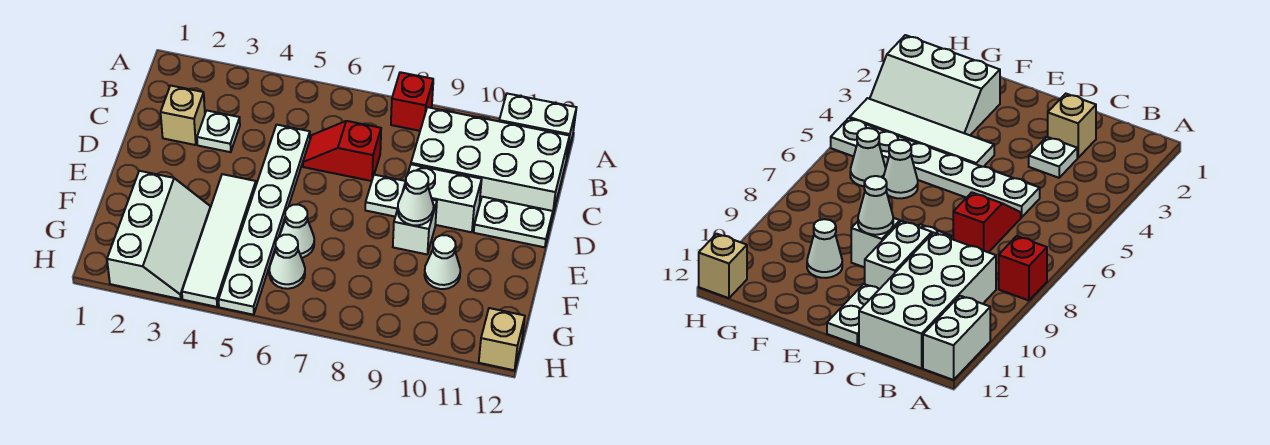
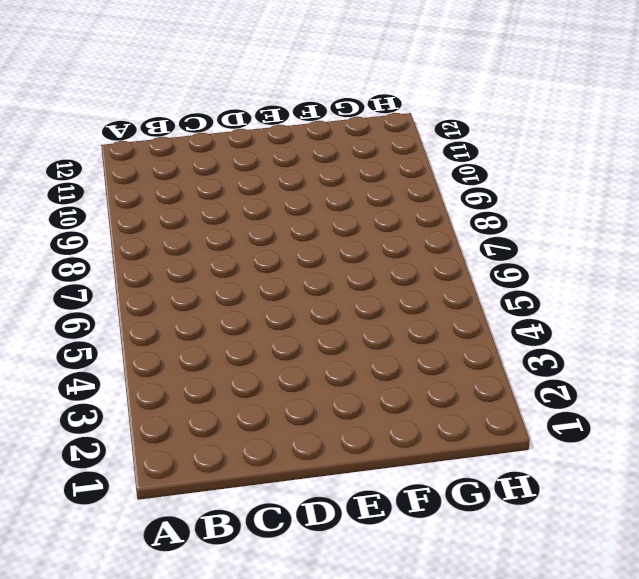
none -> red 1x1 brick [391,72,433,131]
none -> white 1x2 brick [499,94,577,160]
none -> white 2x4 brick [411,107,569,217]

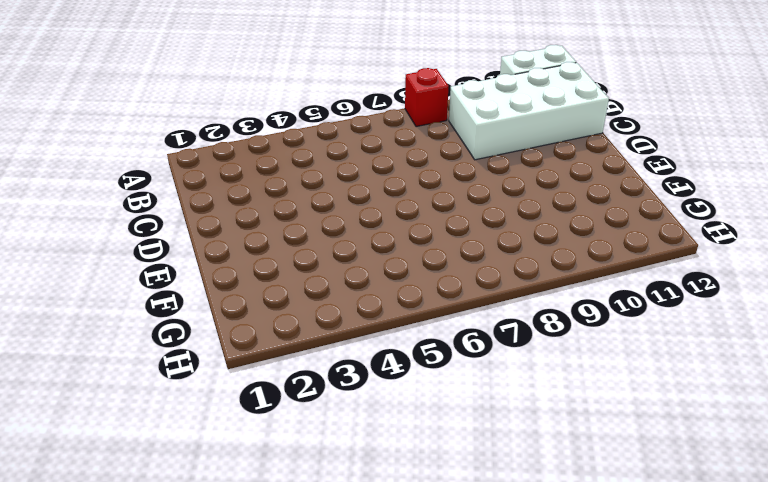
none -> tan 1x1 brick [161,86,205,145]
none -> white 1x1 plate [197,111,240,152]
none -> white 1x6 plate [219,125,310,315]

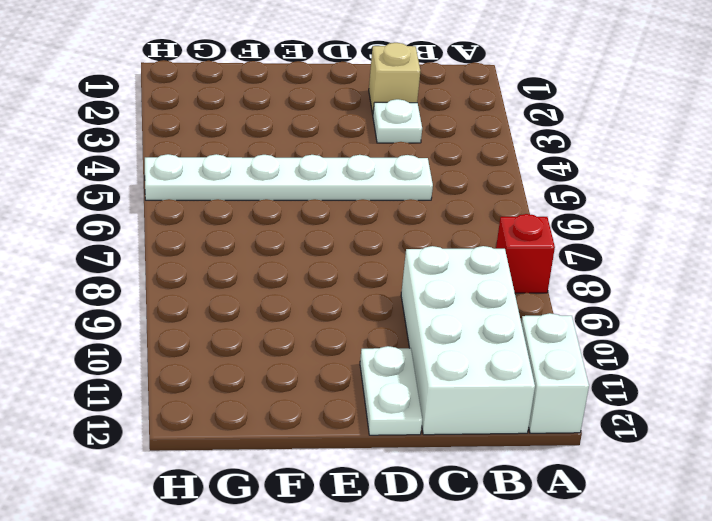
none -> red 1x2 slope [303,121,381,181]
none -> white 1x1 plate [365,175,406,216]
none -> white 1x2 brick [403,164,482,232]

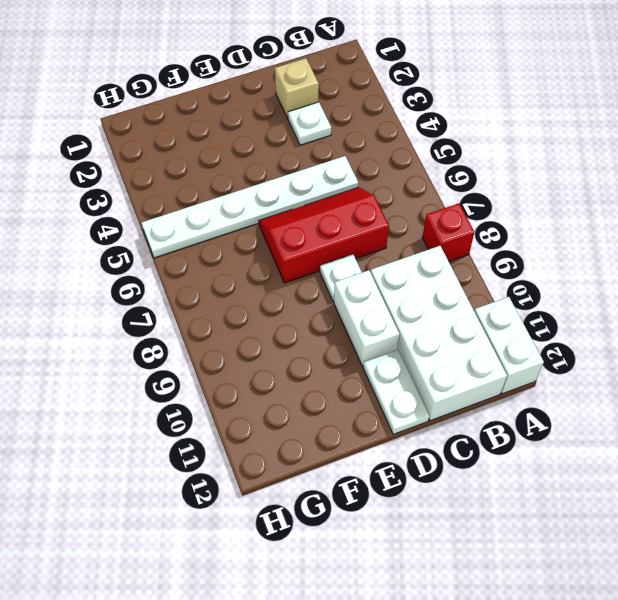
red 2x3 slope [259,187,389,283] -> red 1x2 slope [303,121,381,181]
none -> white 1x4 tile [182,174,256,307]
none -> white 1x1 brick [393,200,437,254]
none -> white 2x3 slope [107,171,211,299]

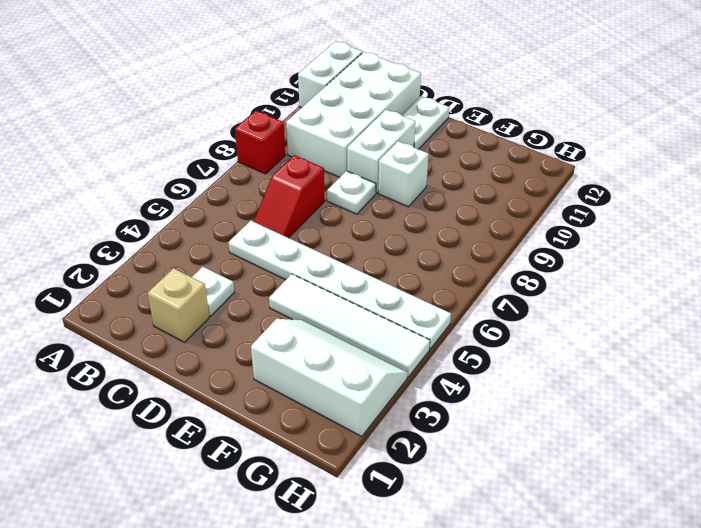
none -> white 1x1 cone [279,205,314,258]
none -> white 1x1 cone [425,235,460,289]
none -> white 1x1 cone [269,235,305,289]

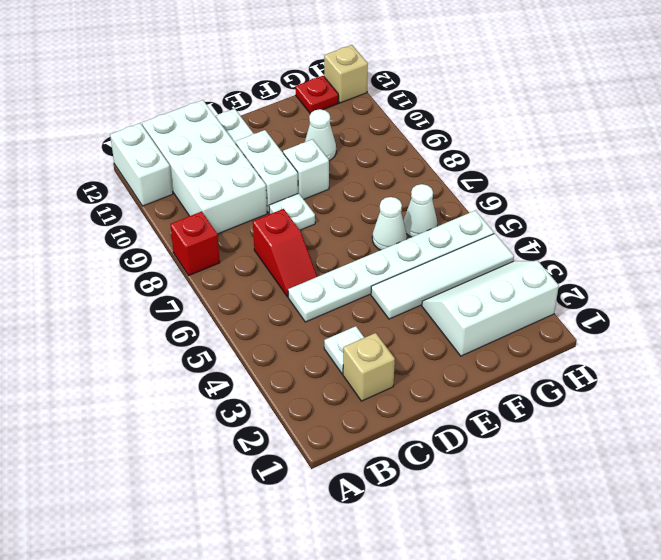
red 1x1 plate [295,76,338,114] -> none
none -> white 1x1 cone [398,171,434,226]

